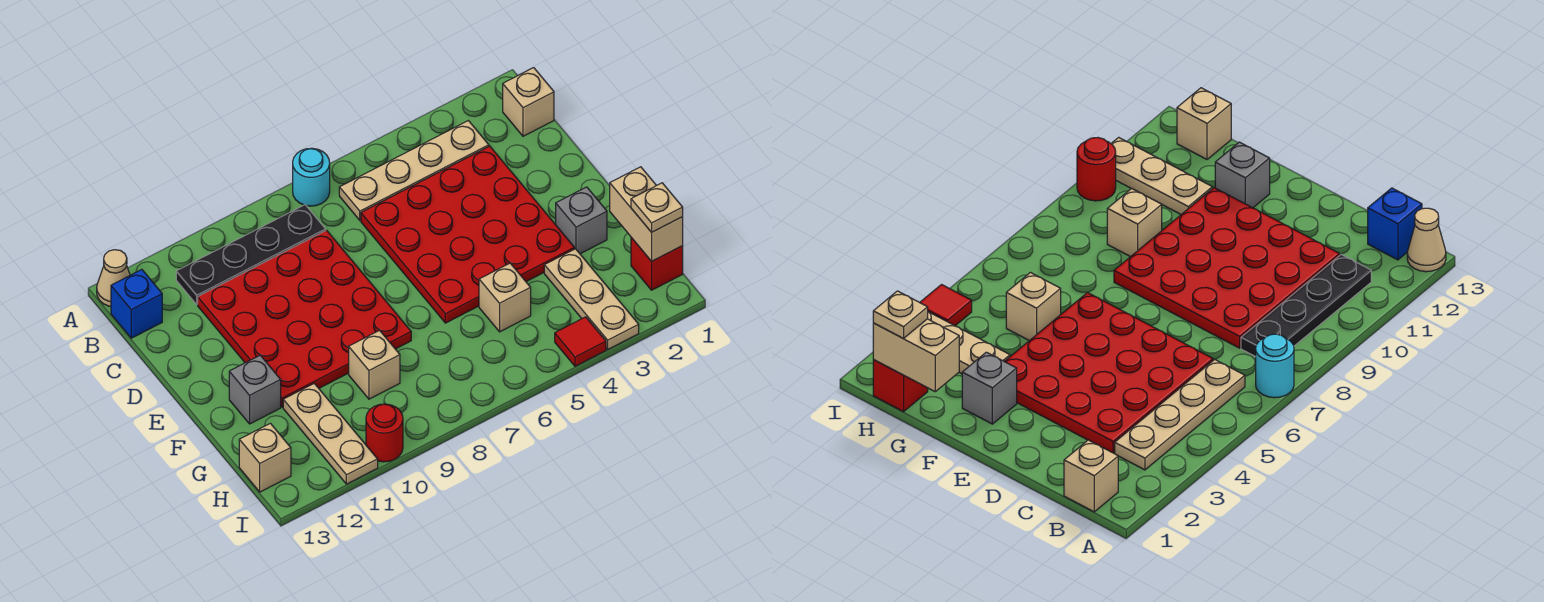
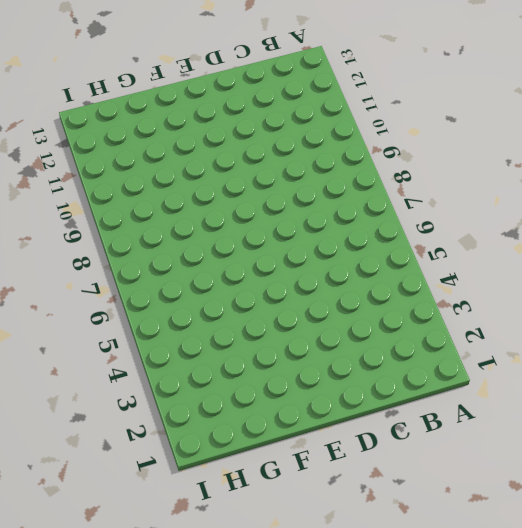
none -> cyan 1x1 round brick [293,148,330,206]
none -> tan 1x1 cone [97,250,130,307]
none -> tan 1x1 brick [503,68,554,136]

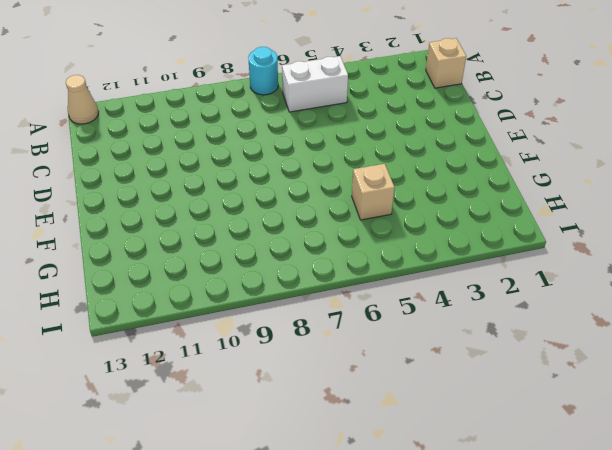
white 1x2 brick [282,56,348,112] -> tan 1x4 plate [339,121,489,220]
none -> black 1x4 plate [176,205,326,304]
none -> blue 1x1 brick [111,270,162,338]
none -> red 4x4 plate [361,146,574,323]

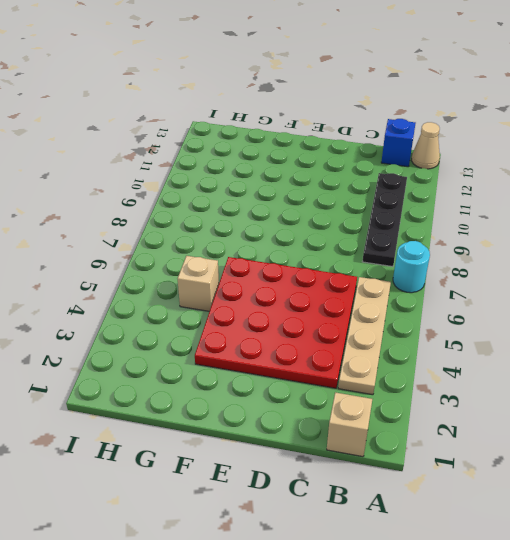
none -> red 4x4 plate [198,230,411,407]
none -> grey 1x1 brick [556,187,607,254]
none -> grey 1x1 brick [229,355,281,424]

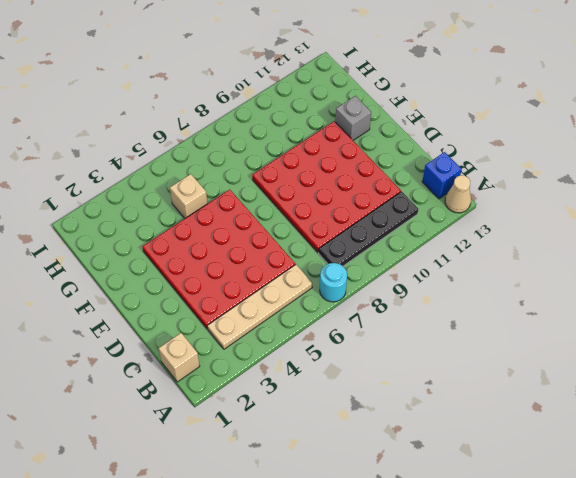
none -> grey 1x1 brick [556,187,607,254]
none -> tan 1x3 plate [544,249,639,349]
none -> tan 1x1 brick [349,331,400,399]

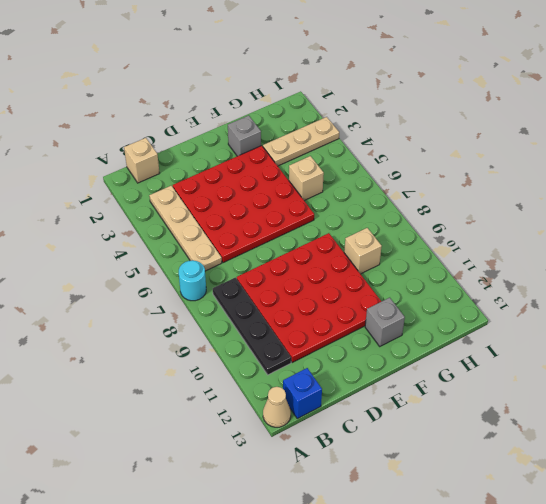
none -> tan 1x3 plate [283,384,378,484]
none -> red 1x1 brick [631,238,683,290]
none -> tan 1x1 brick [239,423,291,492]

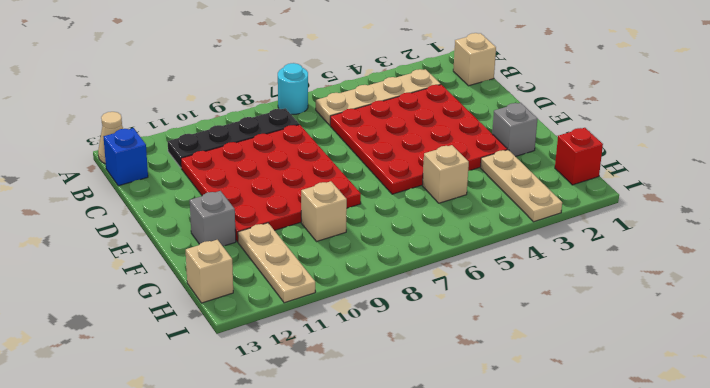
none -> red 1x1 tile [555,317,606,366]
none -> red 1x1 round brick [366,404,403,462]
none -> tan 1x2 brick [610,167,683,261]

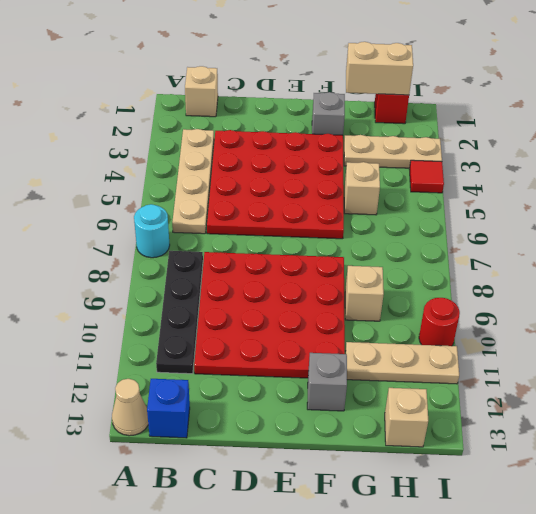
none -> tan 1x1 plate [631,183,683,232]

